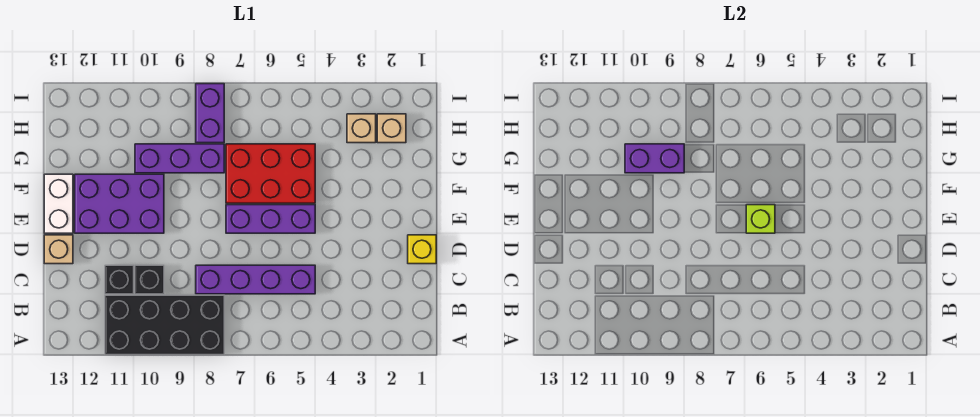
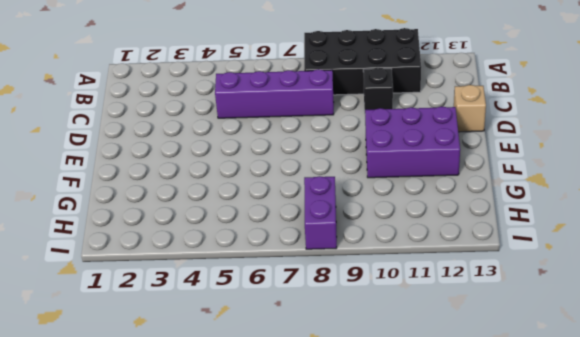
none -> black 1x1 brick [105,265,134,294]
none -> yellow 1x1 brick [408,235,436,264]
none -> purple 1x3 brick [226,205,315,233]

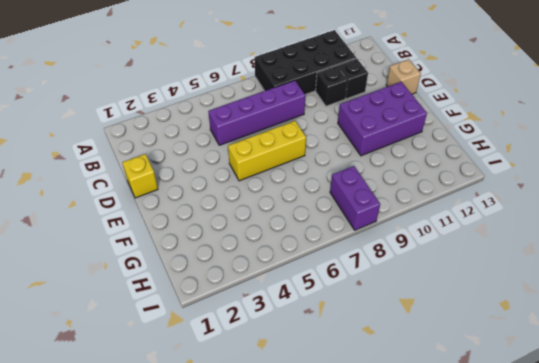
yellow 1x3 brick [228,121,306,181] -> purple 1x3 brick [226,205,315,233]
none -> white 1x2 brick [44,174,73,233]
none -> red 2x3 brick [226,144,315,203]
none -> purple 1x3 brick [135,144,224,173]

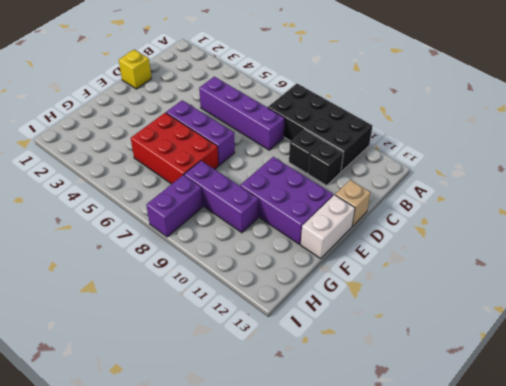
none -> tan 1x1 brick [377,114,406,143]
none -> tan 1x1 brick [347,114,376,143]
none -> lime 1x1 brick [746,205,775,233]

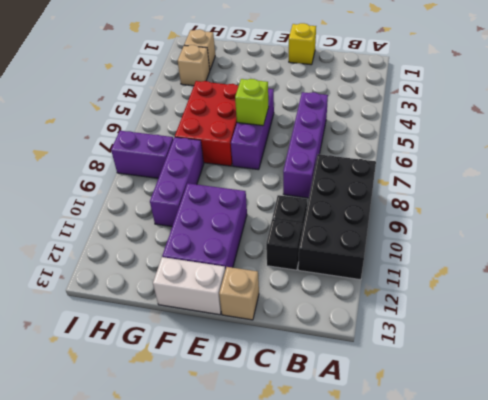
none -> purple 1x2 brick [625,144,684,173]

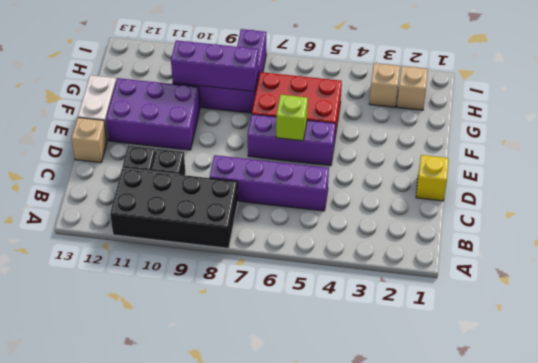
purple 1x3 brick [171,40,259,91] -> purple 1x2 brick [625,144,684,173]

